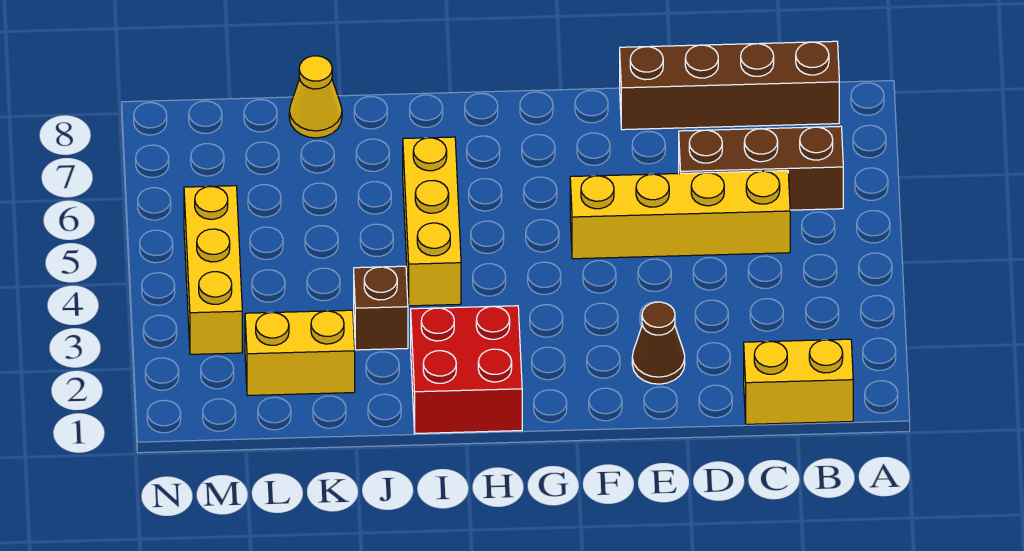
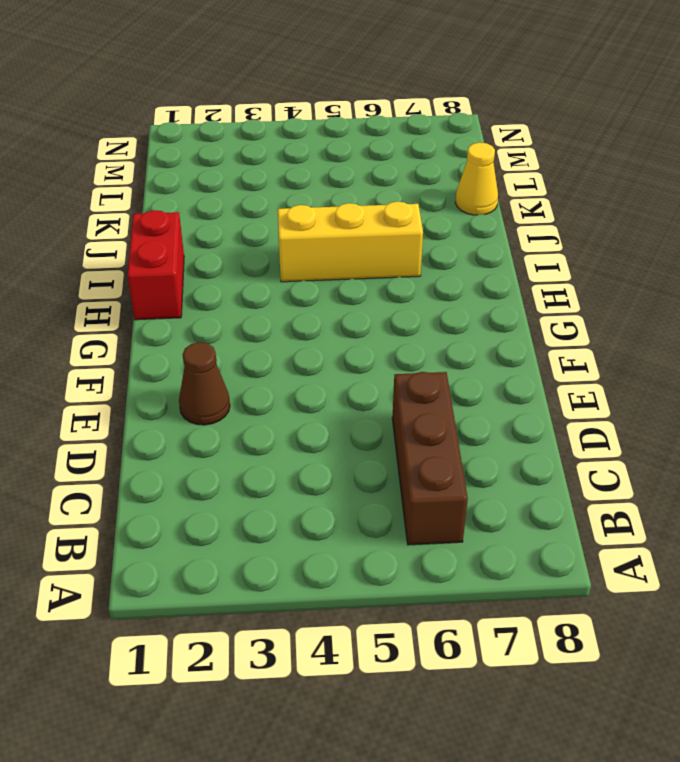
red 1x2 brick [127,210,184,320] -> red 2x2 brick [411,306,522,434]
none -> yellow 1x2 brick [744,339,853,424]
none -> brown 1x4 brick [620,41,839,130]

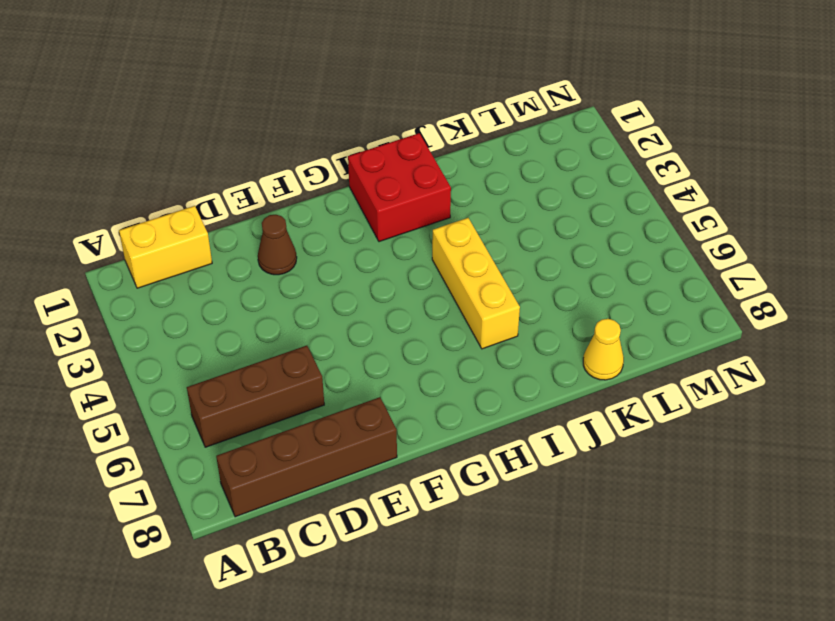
none -> yellow 1x4 brick [570,171,790,259]
none -> brown 1x1 brick [354,266,408,350]

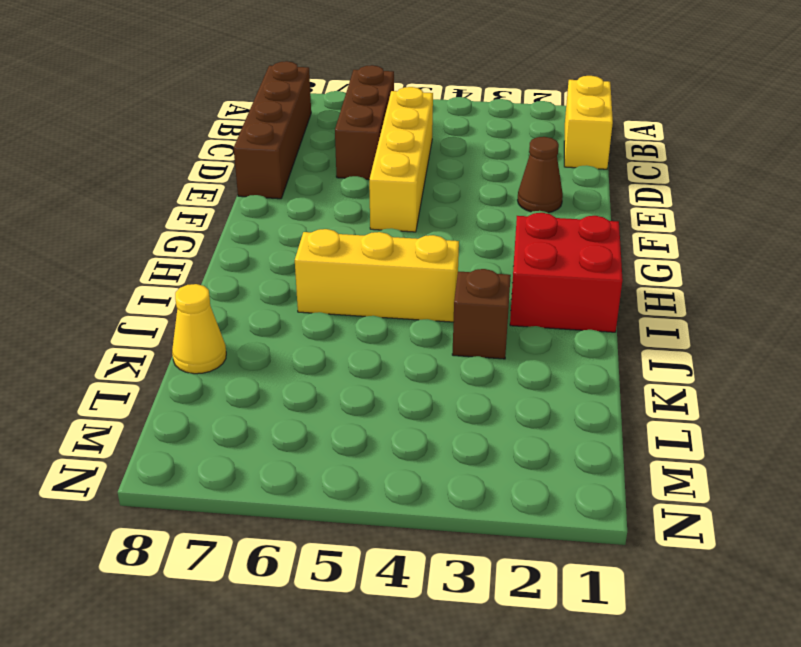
none -> yellow 1x2 brick [245,310,355,396]
none -> yellow 1x3 brick [184,186,242,354]

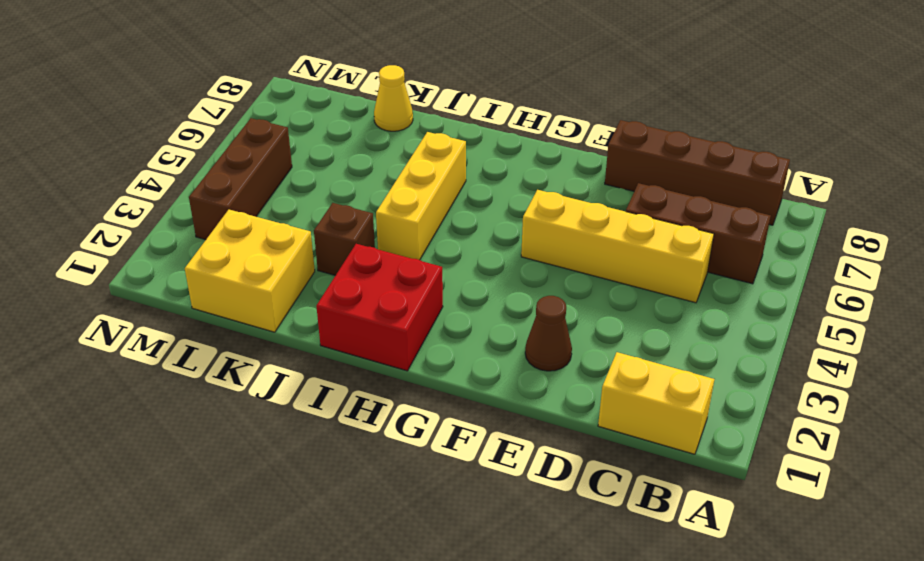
yellow 2x2 brick [185,210,315,332] -> yellow 1x2 brick [245,310,355,396]
brown 1x3 brick [189,118,292,240] -> yellow 1x3 brick [184,186,242,354]

